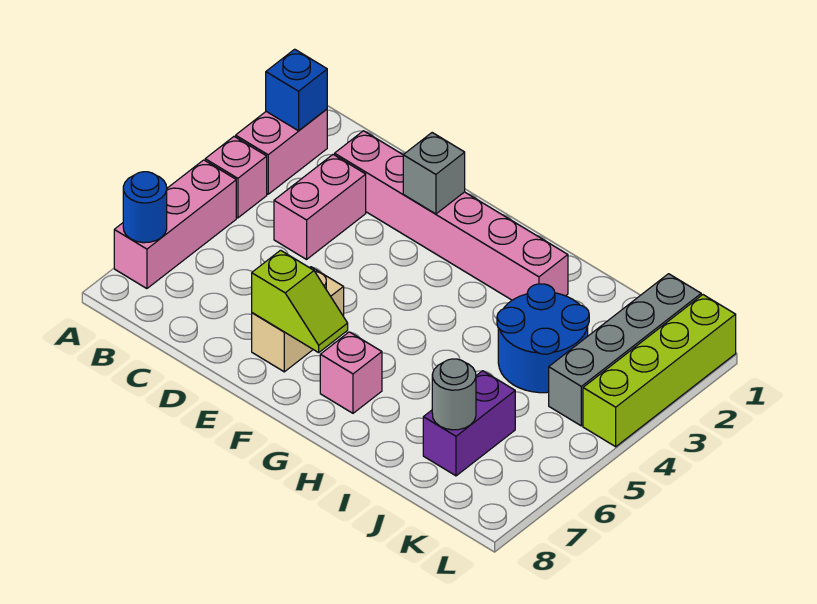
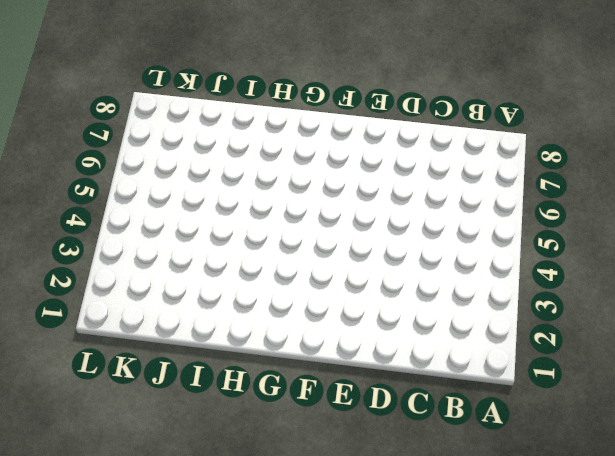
none -> pink 1x2 brick [236,109,327,194]
none -> pink 1x1 brick [205,137,267,218]
none -> pink 1x3 brick [114,160,236,289]

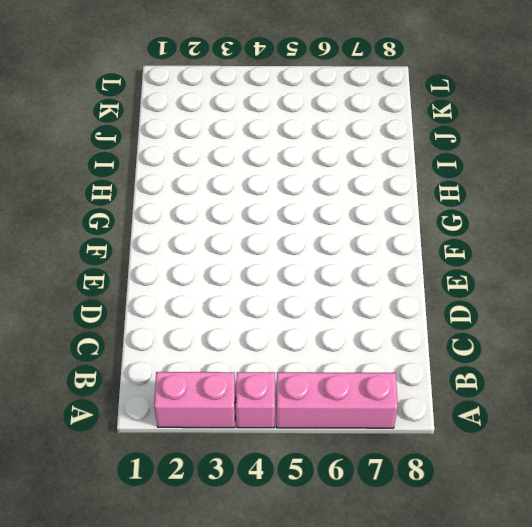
none -> pink 1x6 brick [335,131,568,300]
none -> pink 1x2 brick [274,155,366,259]
none -> tan 1x2 brick [252,267,344,372]

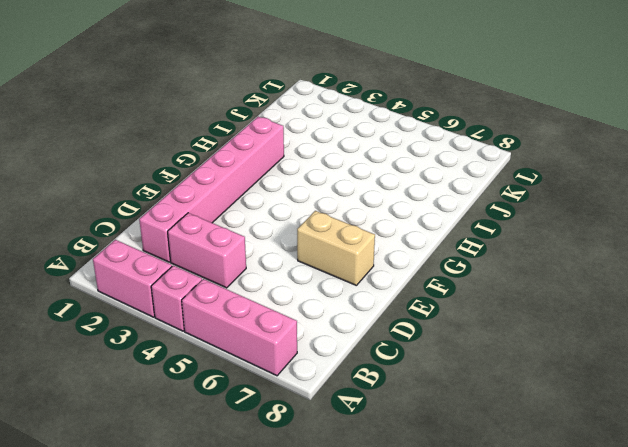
none -> pink 1x1 brick [320,332,382,413]
none -> blue 2x2 round brick [497,284,589,393]
none -> purple 1x2 brick [423,371,515,476]

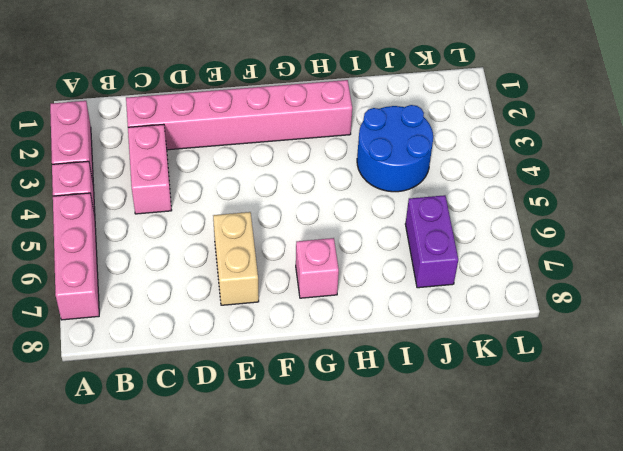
none -> grey 1x4 brick [549,274,701,426]
none -> lime 1x4 brick [583,295,736,447]
none -> blue 1x1 brick [266,49,327,131]

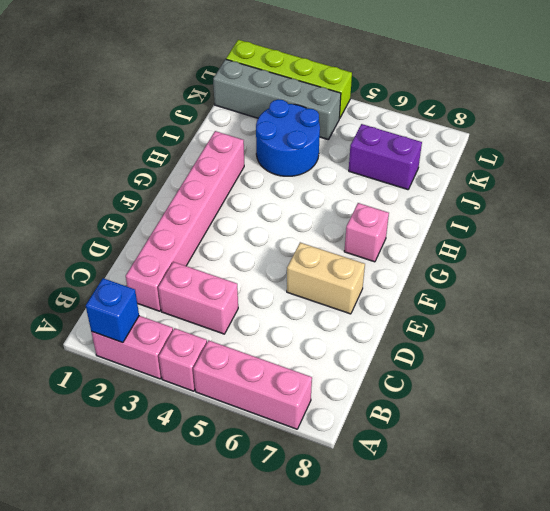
none -> blue 1x1 round brick [123,172,167,243]
none -> grey 1x1 brick [403,133,465,214]
none -> lime 1x2 slope [252,250,348,353]

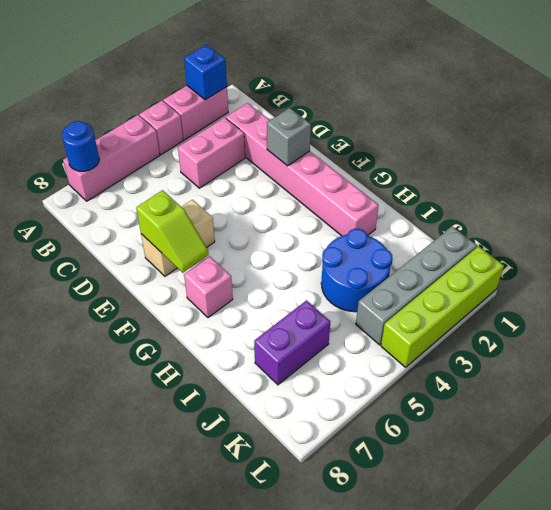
none -> grey 1x1 round brick [432,359,476,430]

